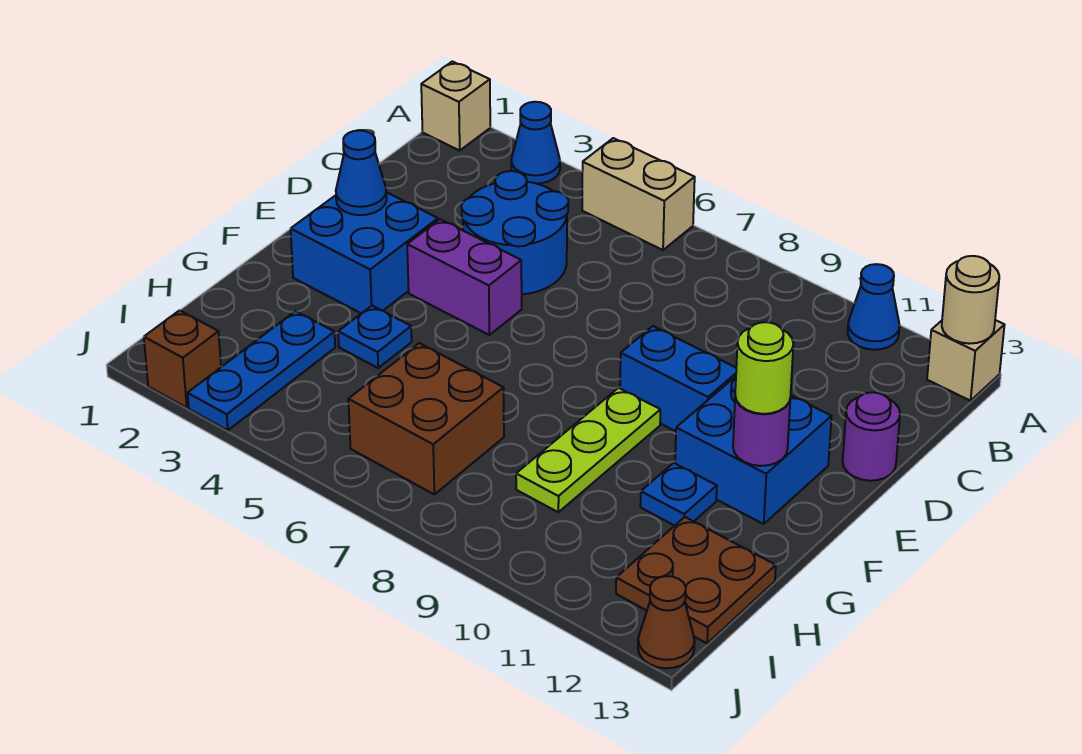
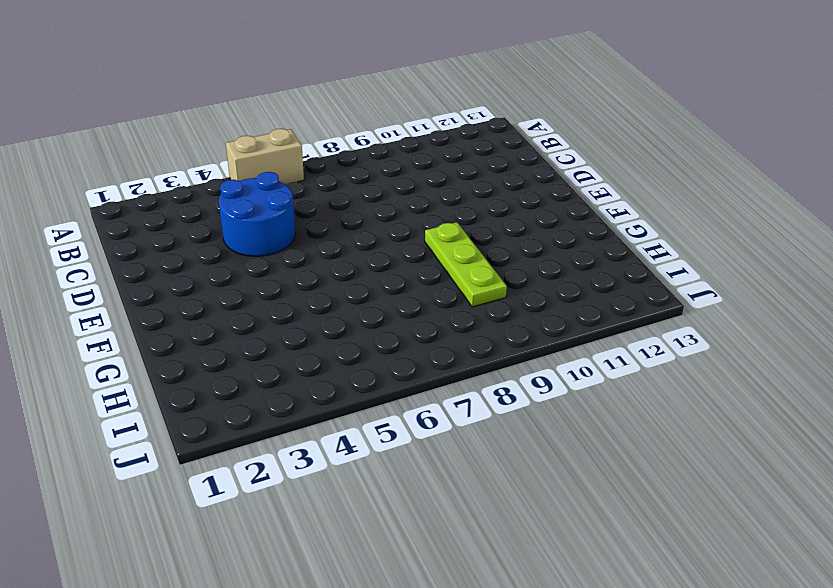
none -> tan 1x1 brick [421,61,490,150]
none -> blue 1x1 cone [511,102,560,184]
none -> blue 1x1 cone [848,264,900,350]

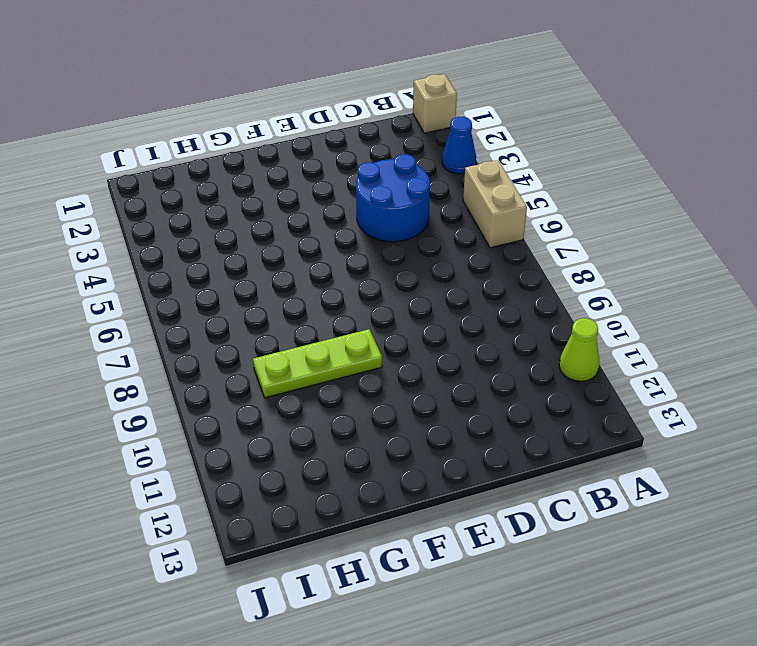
lime 1x1 cone [559,318,599,381] -> blue 1x1 cone [848,264,900,350]
none -> tan 1x1 brick [927,320,1004,401]
none -> purple 1x1 round brick [843,392,900,481]
none -> blue 2x2 brick [291,192,438,313]

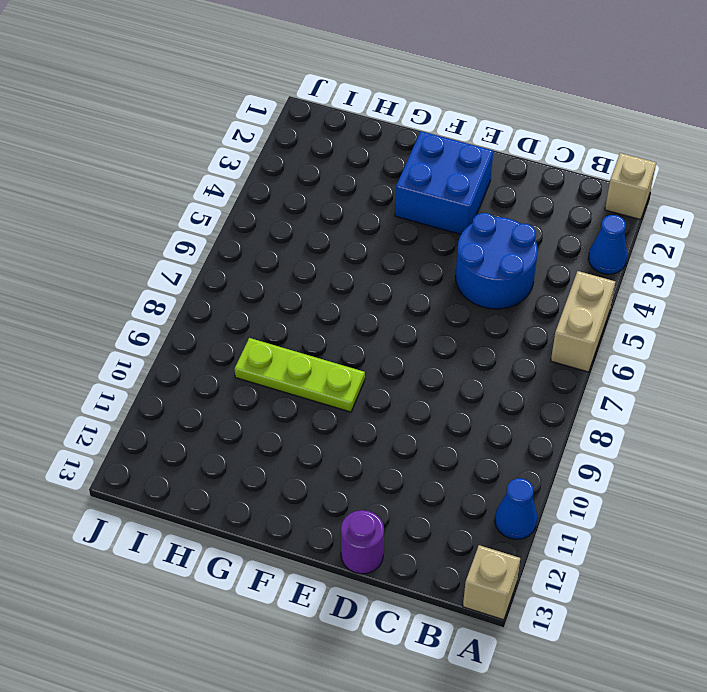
none -> purple 1x2 brick [407,219,522,335]
none -> blue 1x2 brick [620,326,736,431]
none -> blue 2x2 brick [675,376,831,524]

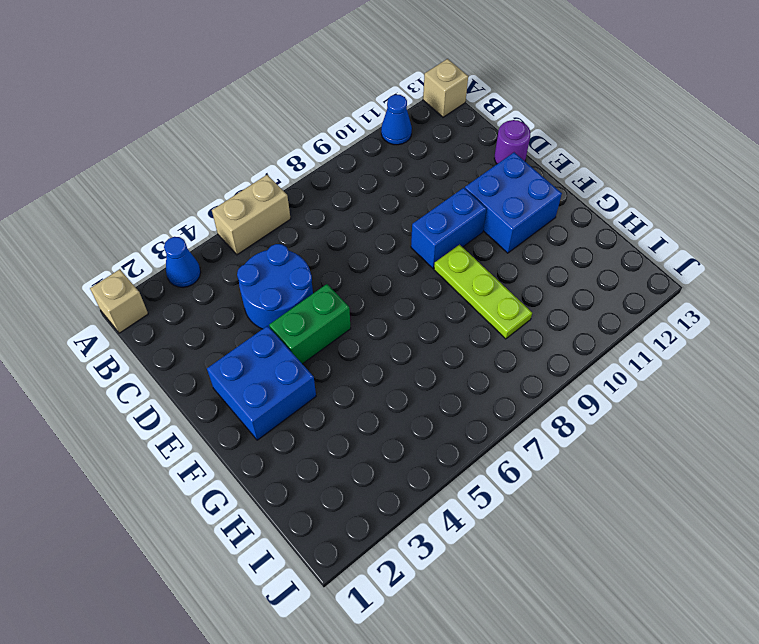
green 1x2 brick [269,284,351,364] -> purple 1x2 brick [407,219,522,335]
none -> blue 1x1 plate [338,306,412,368]
none -> blue 1x1 plate [640,463,717,526]
none -> blue 1x3 plate [188,311,335,430]

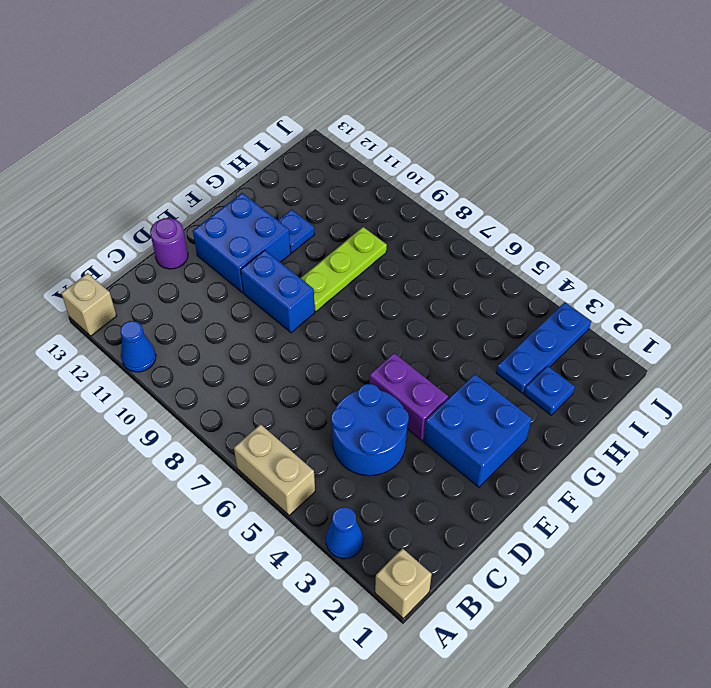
blue 1x1 plate [524,366,575,415] -> blue 1x1 plate moved to [338,306,412,368]
none -> brown 2x2 brick [348,343,504,494]
none -> brown 2x2 plate [616,517,776,643]
none -> brown 1x1 brick [144,310,221,408]

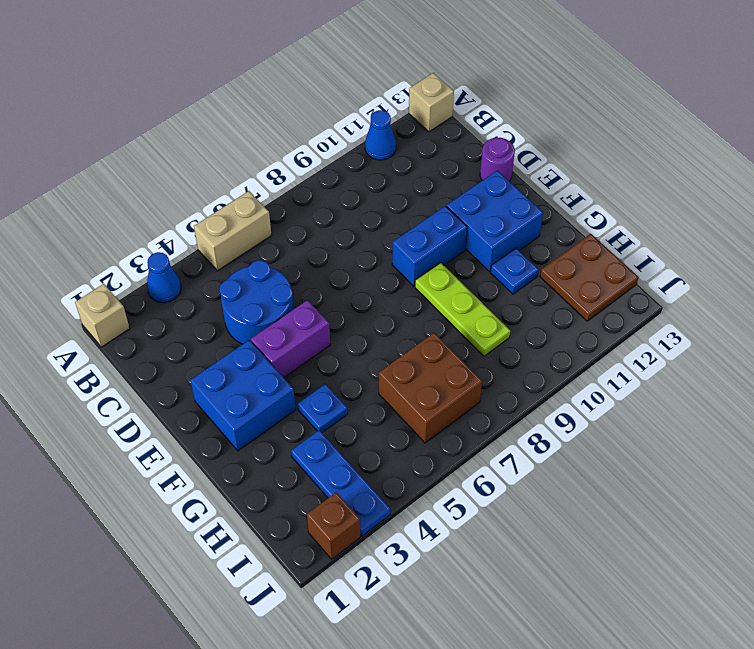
none -> brown 1x1 cone [638,576,695,668]
none -> tan 1x1 round brick [942,256,999,344]
none -> blue 1x1 cone [336,130,387,215]

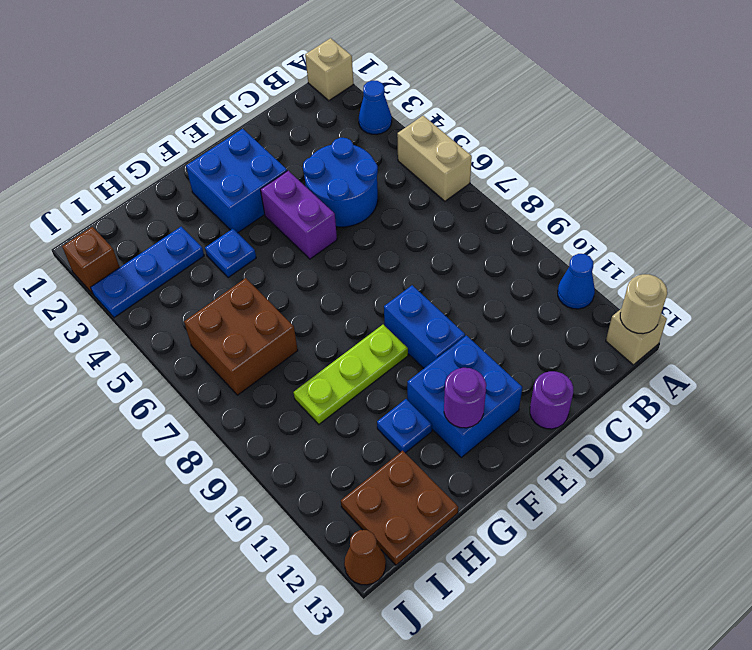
none -> blue 1x1 cone [336,130,387,215]
none -> lime 1x1 round brick [735,322,793,414]

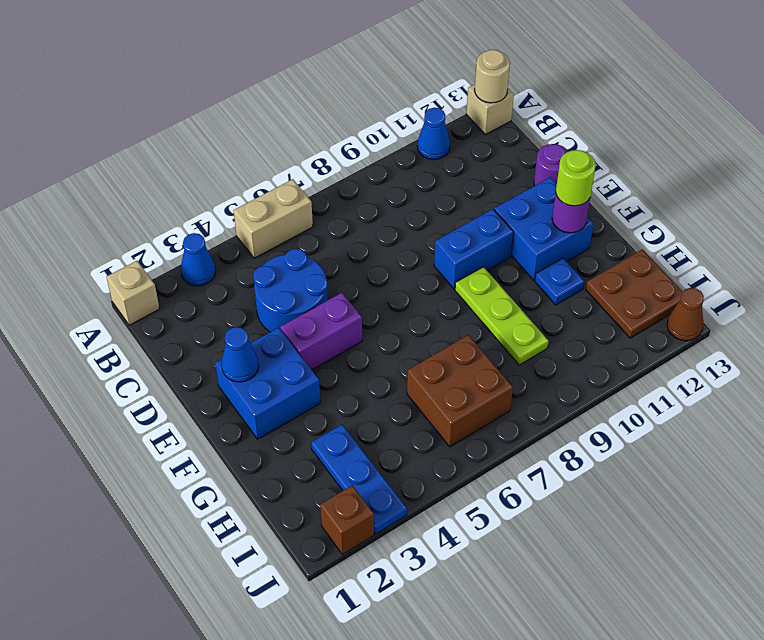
none -> blue 1x1 plate [338,306,412,368]

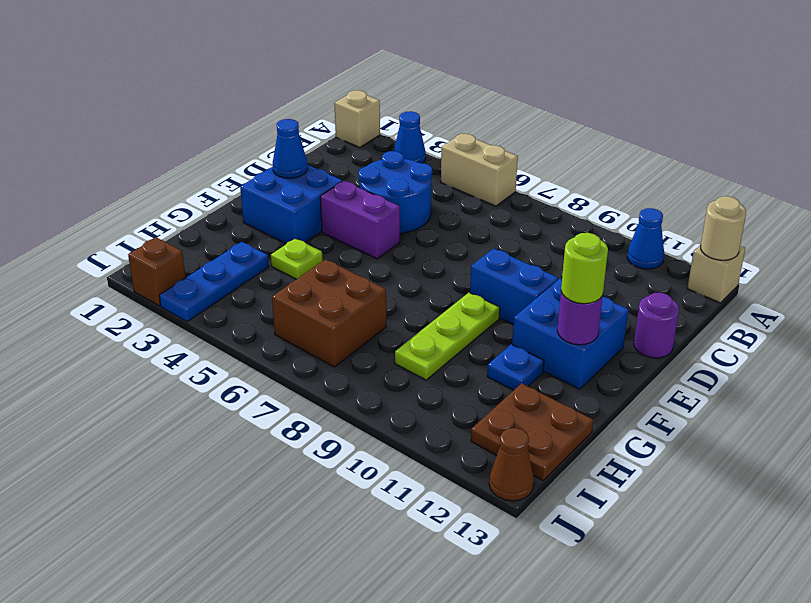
lime 1x1 plate [271,238,323,279] -> blue 1x1 plate [338,306,412,368]

